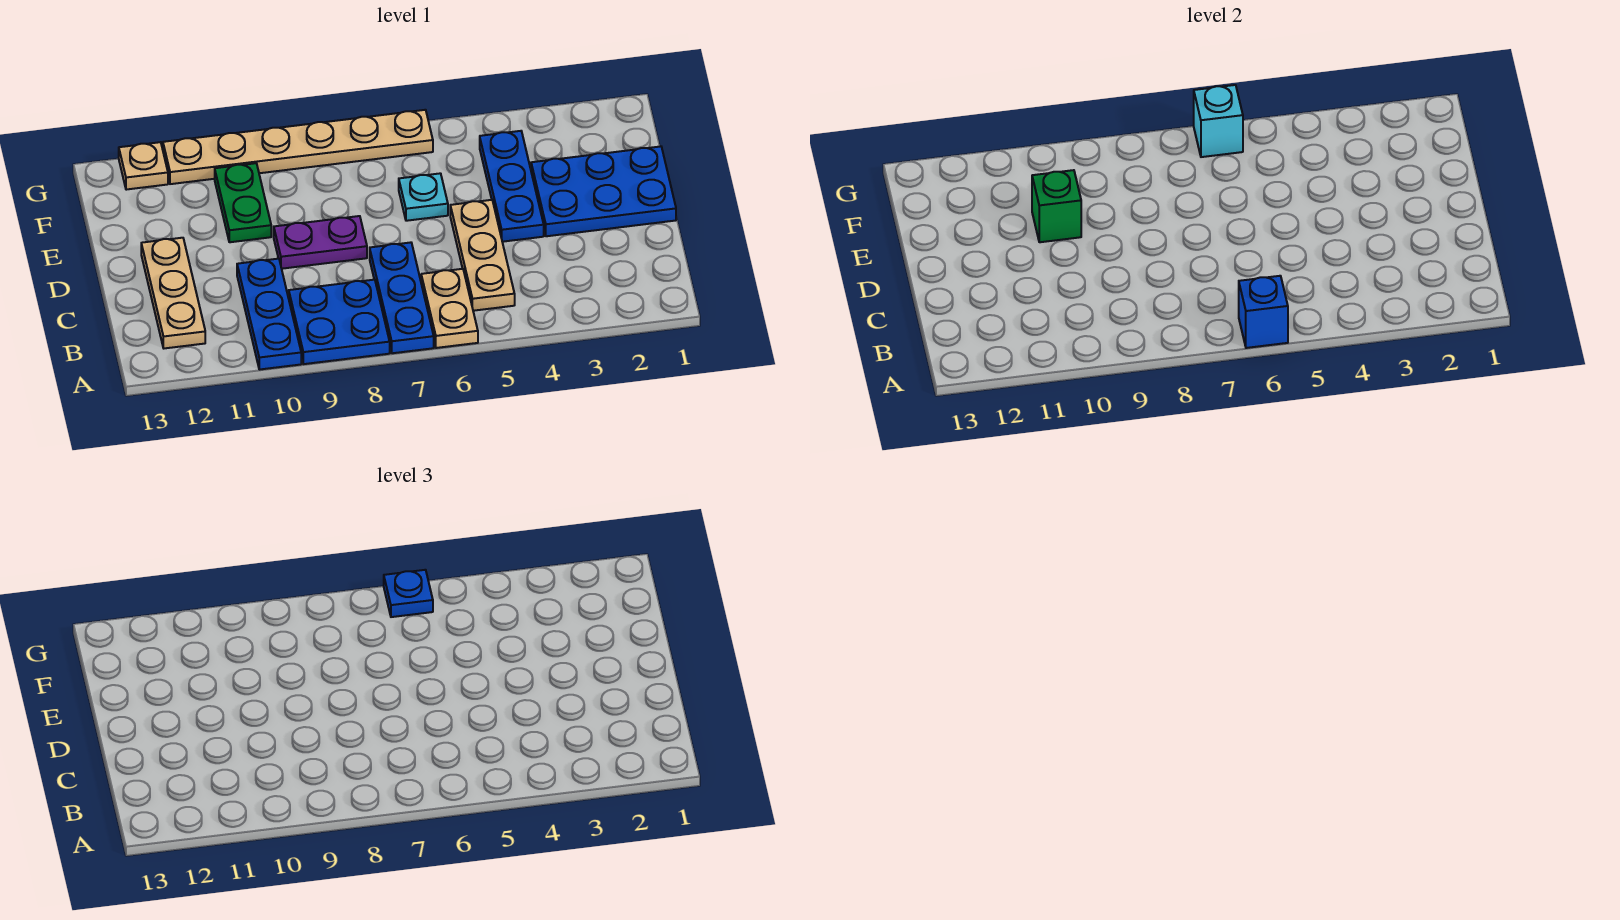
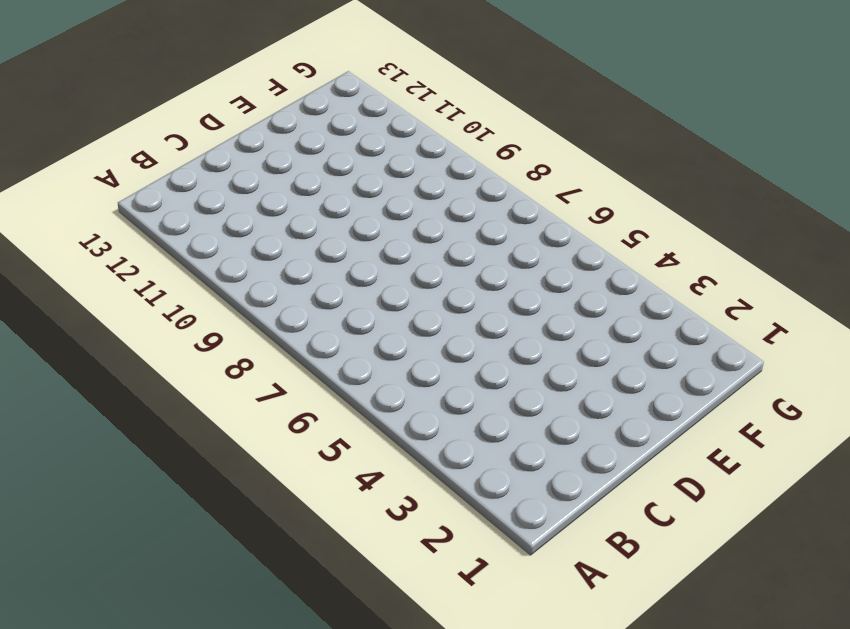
none -> tan 1x2 plate [421,269,478,348]
none -> blue 1x3 plate [370,242,434,353]
none -> blue 2x2 plate [289,280,390,364]

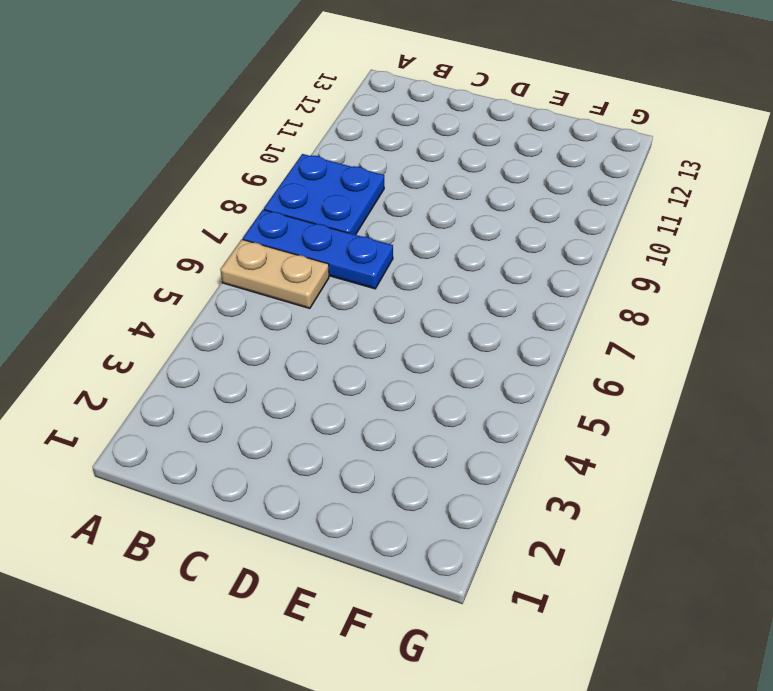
none -> blue 1x3 plate [237,259,301,370]
none -> tan 1x3 plate [450,200,515,311]
none -> tan 1x3 plate [141,238,205,348]

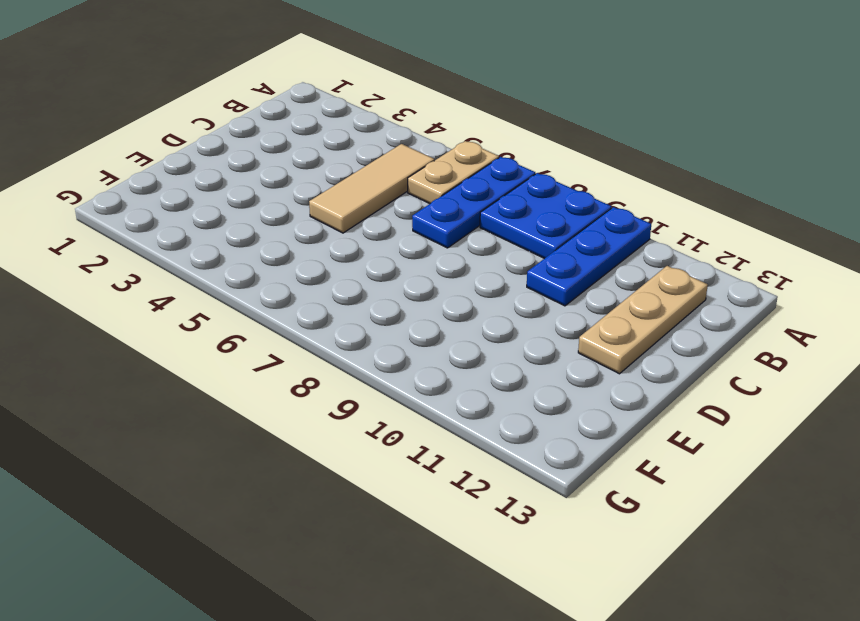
tan 1x3 tile [309,144,434,233] -> tan 1x3 plate [450,200,515,311]
none -> blue 2x3 plate [531,146,676,236]
none -> blue 1x3 plate [480,131,544,242]
none -> purple 1x2 plate [274,216,367,269]

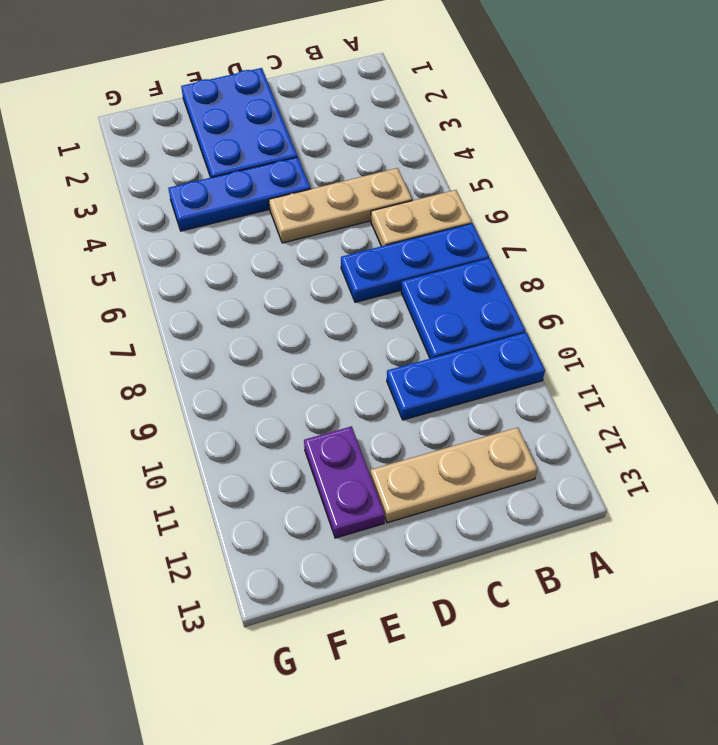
purple 1x2 plate [304,426,385,538] -> purple 1x2 plate moved to [274,216,367,269]
none -> cyan 1x1 plate [399,173,448,221]
none -> green 1x2 plate [215,163,271,242]
none -> tan 1x6 plate [163,110,433,184]

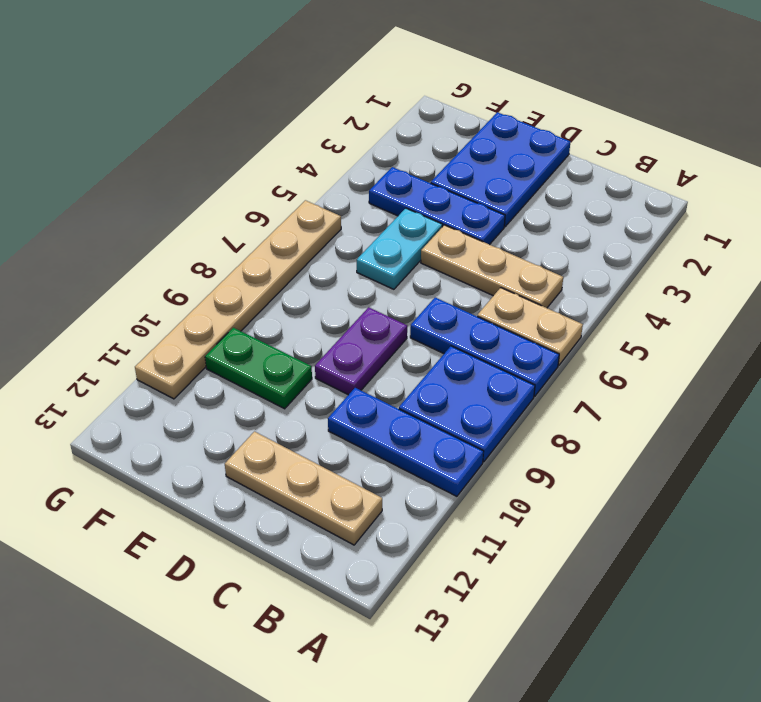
cyan 1x2 plate [357,208,442,289] -> cyan 1x1 plate [399,173,448,221]
none -> tan 1x1 plate [119,142,168,190]
none -> blue 1x1 brick [1239,276,1288,348]
none -> green 1x1 brick [1032,170,1081,242]

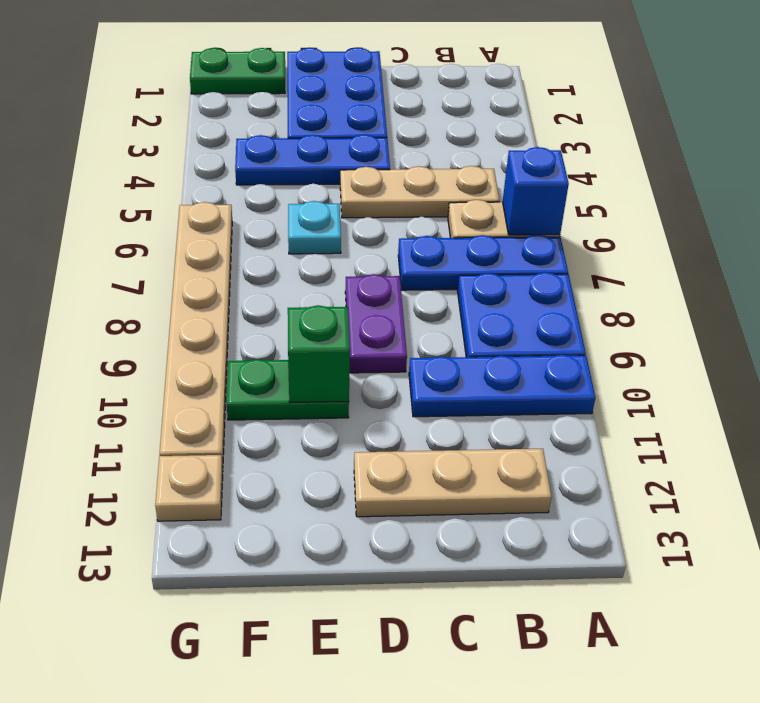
green 1x2 plate [190,48,285,94] -> none
none -> cyan 1x1 brick [1194,85,1243,157]
none -> blue 1x1 plate [384,570,433,617]

